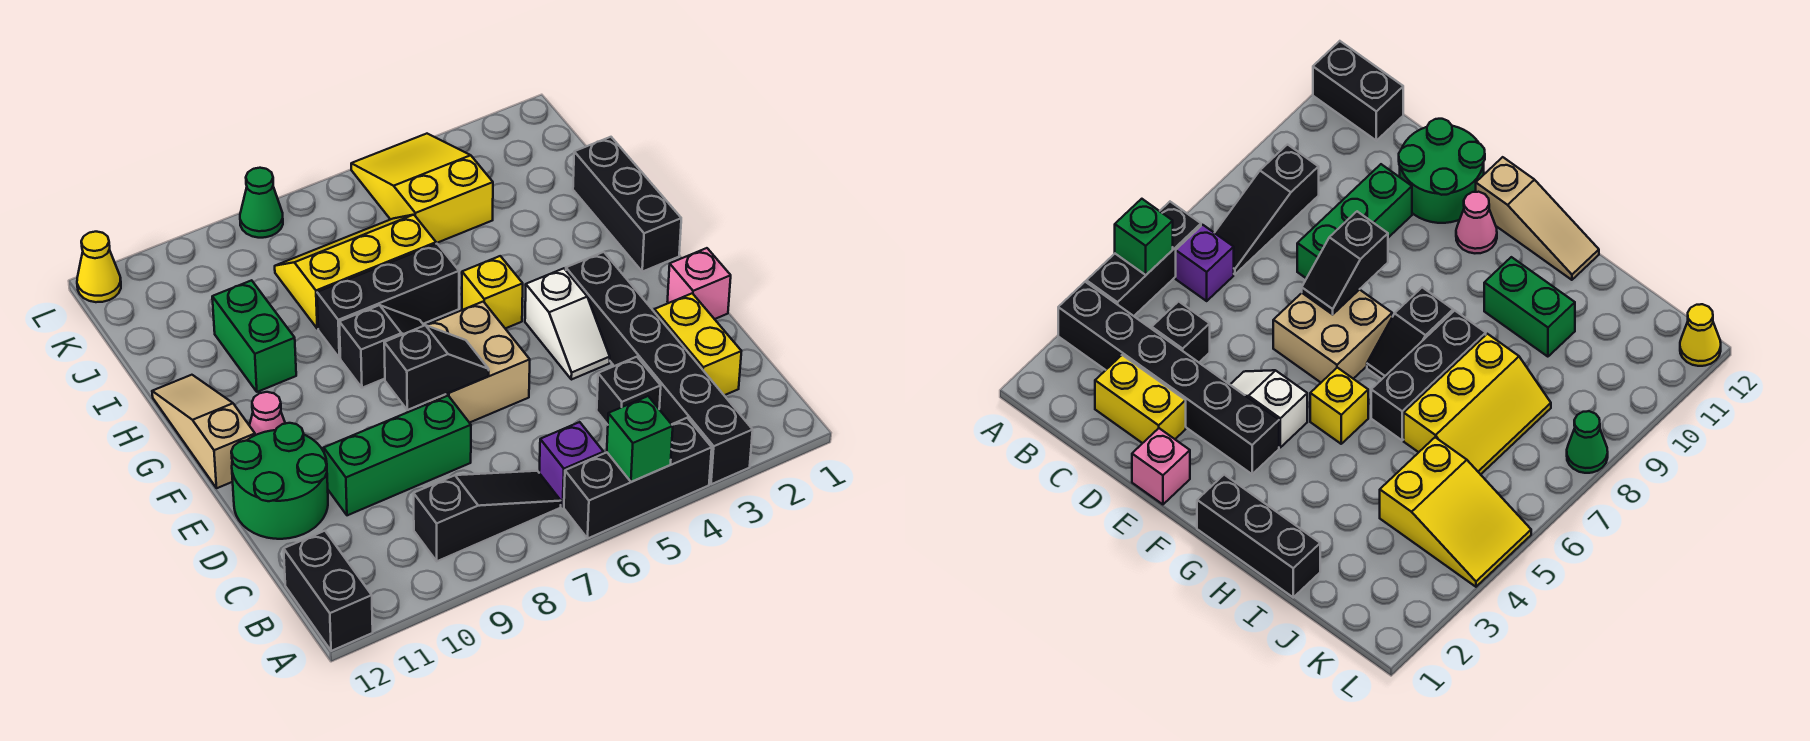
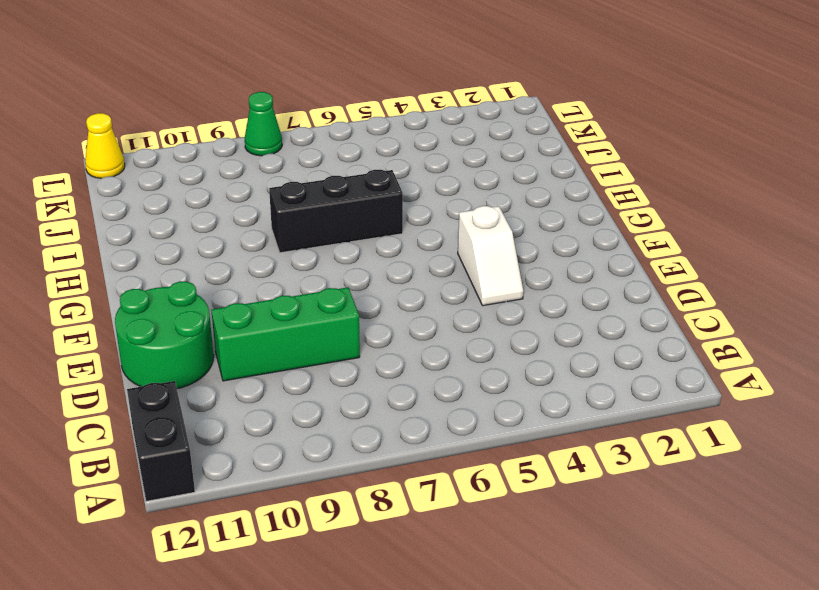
none -> black 1x6 brick [566,252,753,484]
none -> black 1x3 brick [564,418,712,538]
none -> purple 1x1 brick [539,422,604,506]

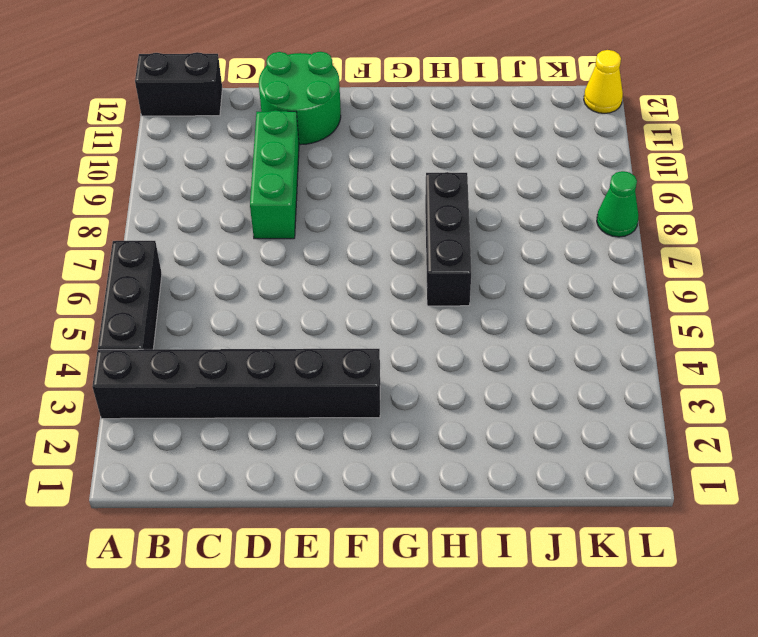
none -> purple 1x1 brick [539,422,604,506]
none -> black 1x3 slope [414,471,561,561]
none -> yellow 1x2 brick [654,293,741,395]

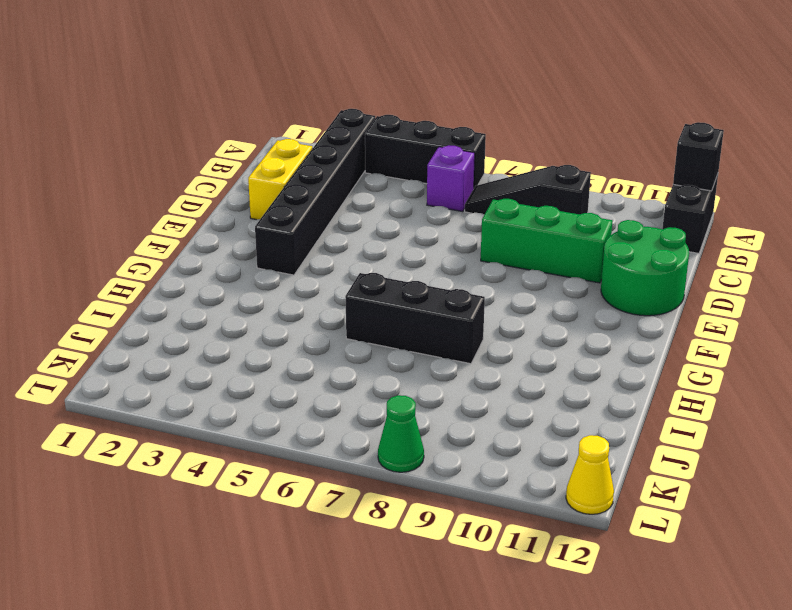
black 1x1 brick [673,122,724,191] -> black 1x1 brick moved to [597,357,661,425]
none -> pink 1x1 brick [668,248,731,319]
none -> white 1x2 slope [525,268,610,380]
none -> tan 2x2 brick [426,302,530,423]

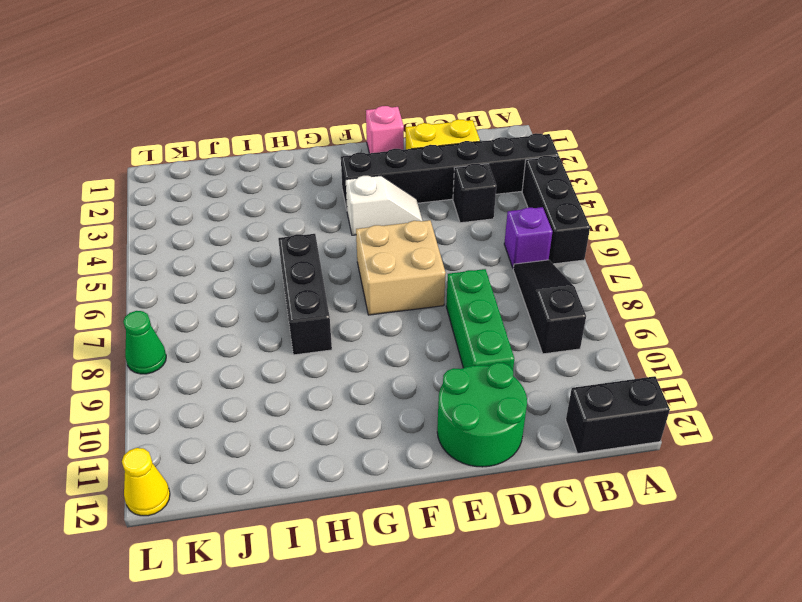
none -> pink 1x1 cone [249,392,285,435]
none -> tan 1x3 slope [152,375,255,488]
none -> black 1x3 brick [573,137,681,272]

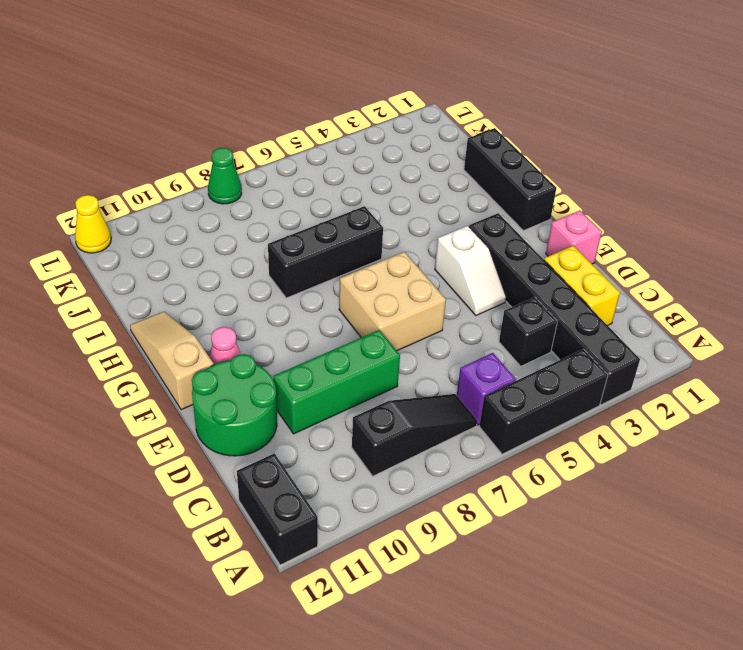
none -> yellow 1x1 brick [462,256,523,329]
none -> black 1x2 slope [339,305,424,388]
none -> green 1x2 brick [212,280,296,392]

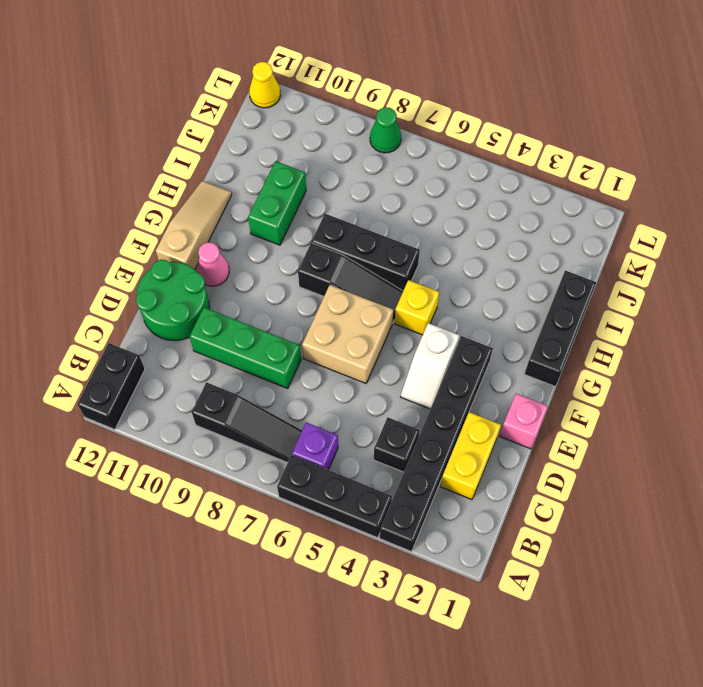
black 1x3 slope [298,243,403,323] -> black 1x2 slope [339,305,424,388]
none -> yellow 2x3 slope [275,215,436,329]
none -> yellow 2x3 slope [351,134,493,243]
none -> green 1x1 brick [607,396,673,482]

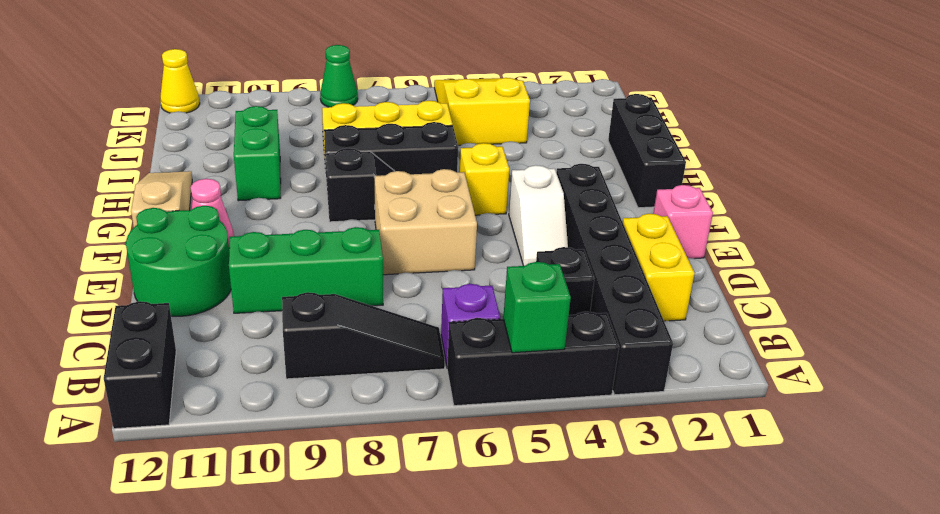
none -> black 1x2 slope [384,325,489,410]

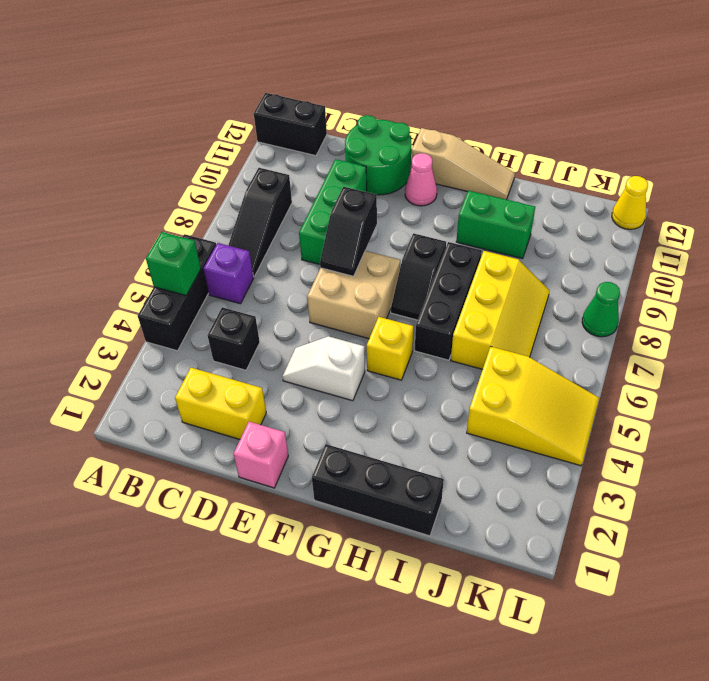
none -> black 1x6 brick [566,252,753,484]

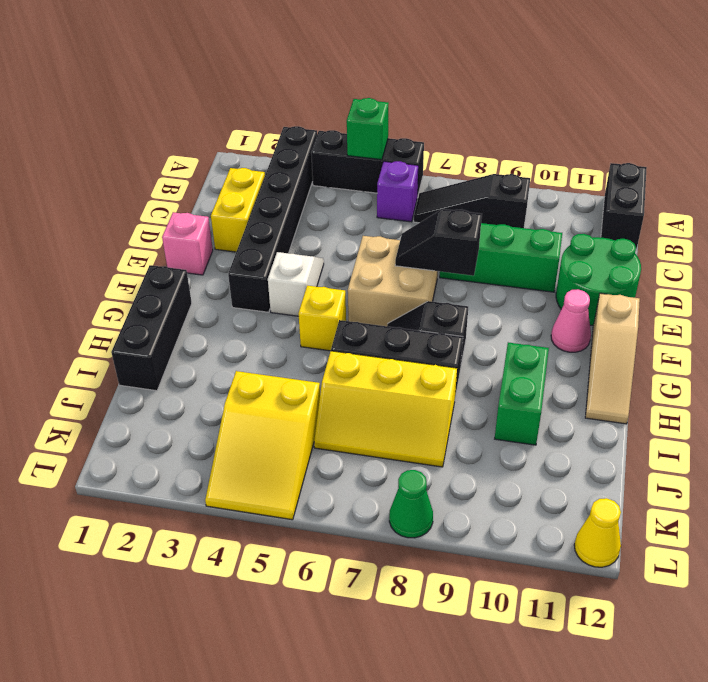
none -> black 1x1 brick [597,357,661,425]

